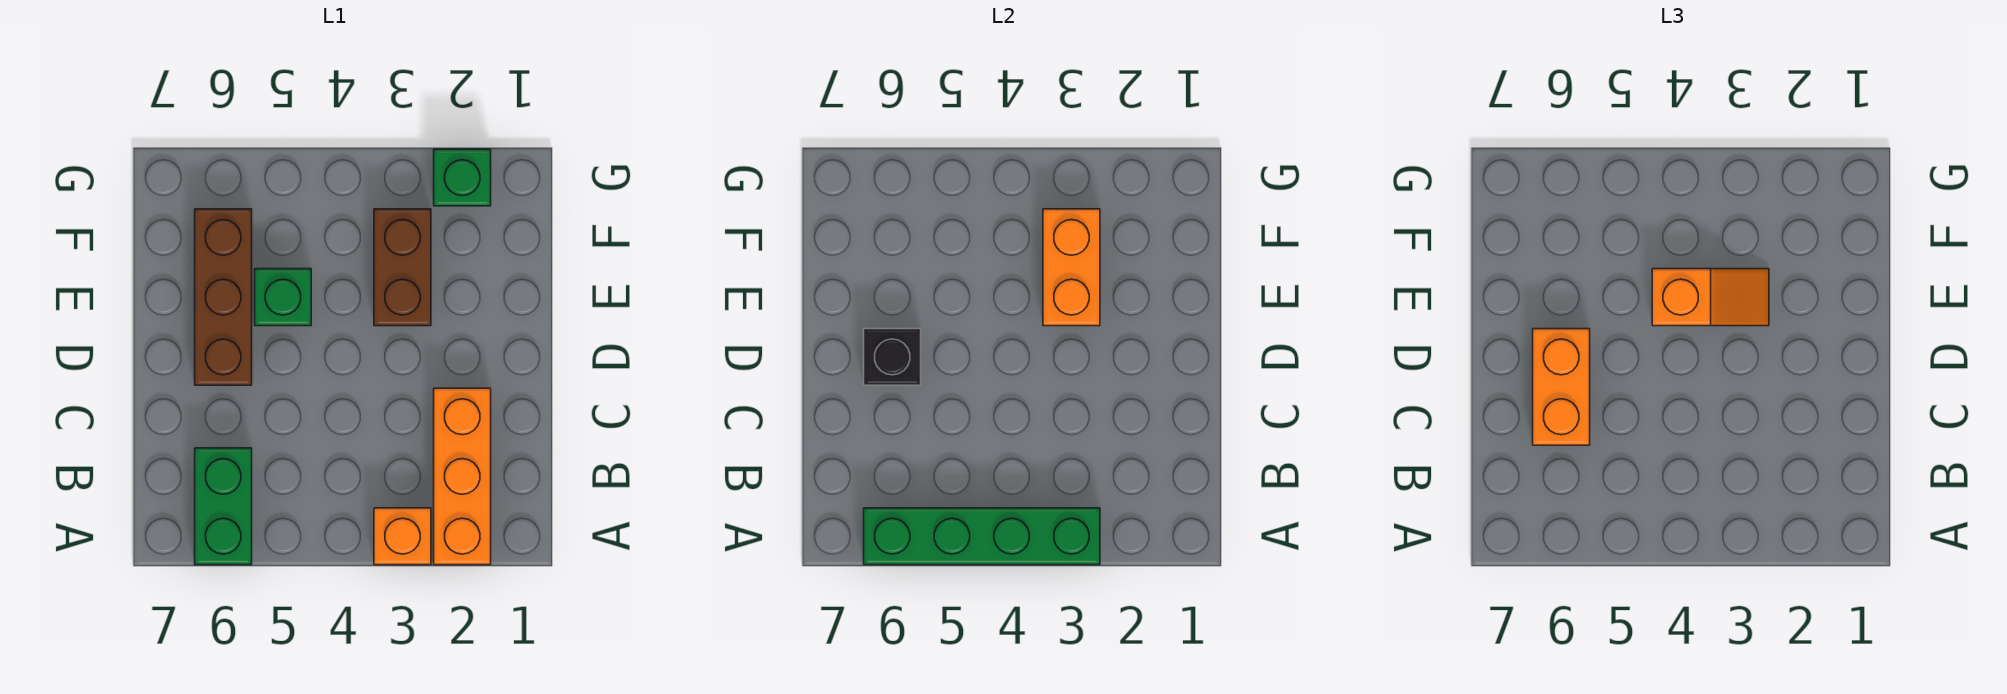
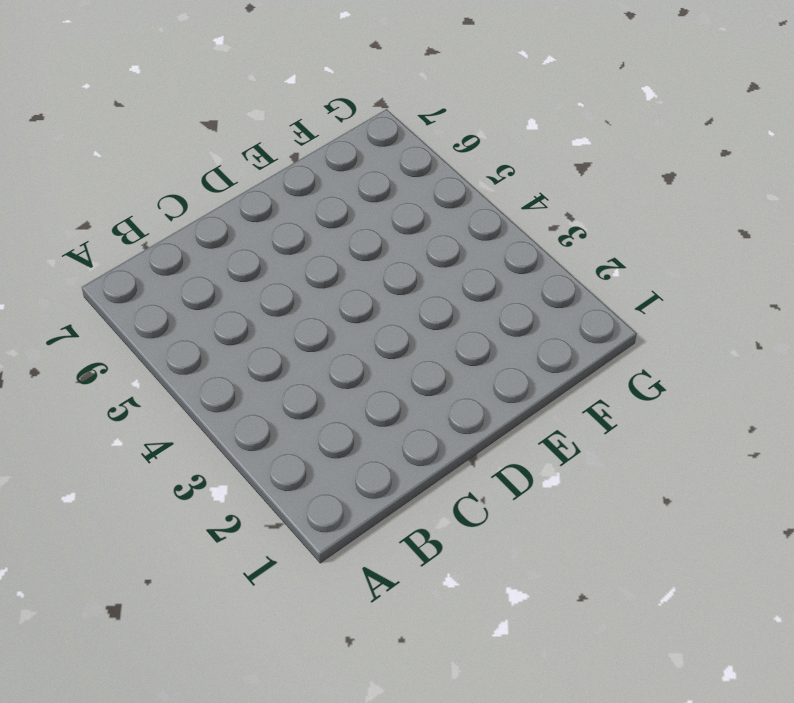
none -> orange 1x3 brick [434,388,491,565]
none -> orange 1x1 brick [374,508,431,565]
none -> green 1x2 brick [195,448,252,565]

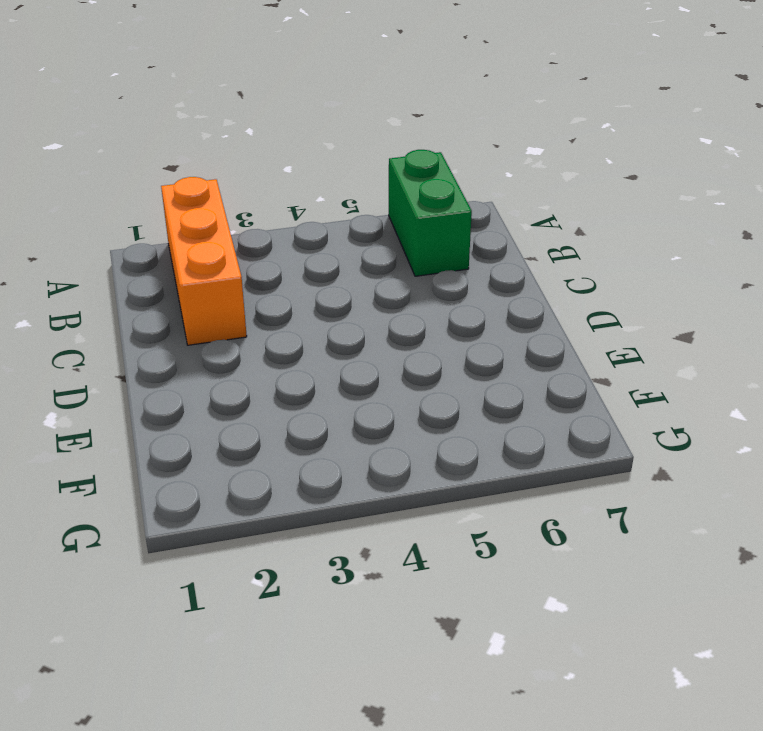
none -> orange 1x1 brick [374,508,431,565]
none -> brown 1x3 brick [195,209,252,385]
none -> brown 1x2 brick [374,209,431,326]

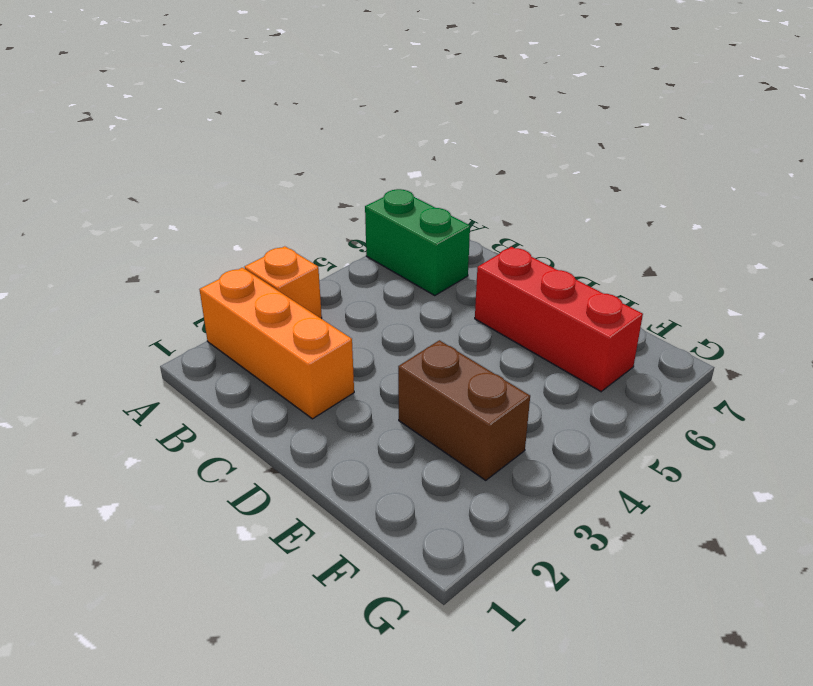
red 1x3 brick [475,247,643,392] -> brown 1x3 brick [195,209,252,385]
none -> green 1x1 brick [255,269,311,326]
none -> green 1x1 brick [434,149,491,206]
none -> green 1x4 brick [864,508,1100,565]

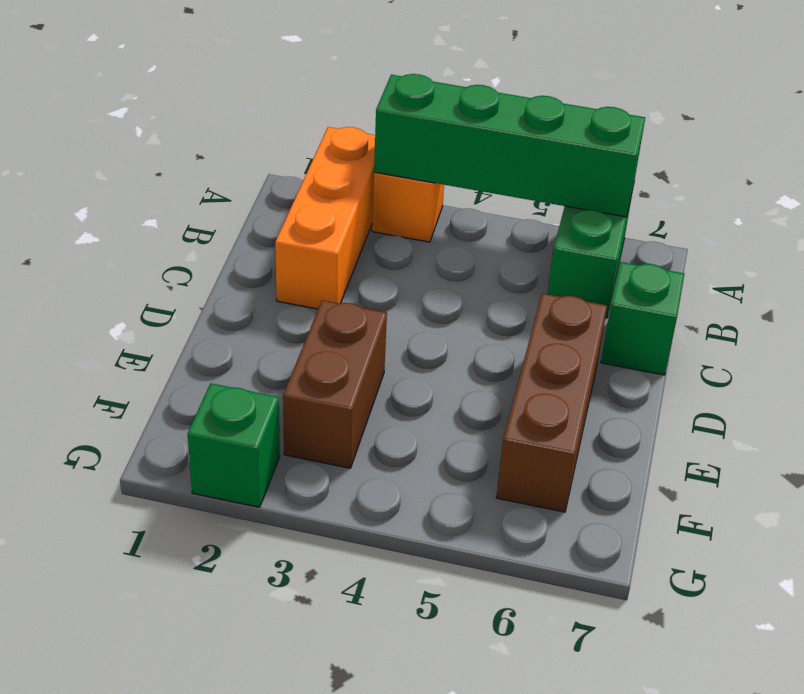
green 1x1 brick [601,262,684,375] -> green 1x1 brick moved to [255,269,311,326]
none -> black 1x1 brick [864,329,921,385]
none -> orange 1x2 brick [1043,209,1100,326]
none -> orange 1x2 brick [1533,329,1590,445]

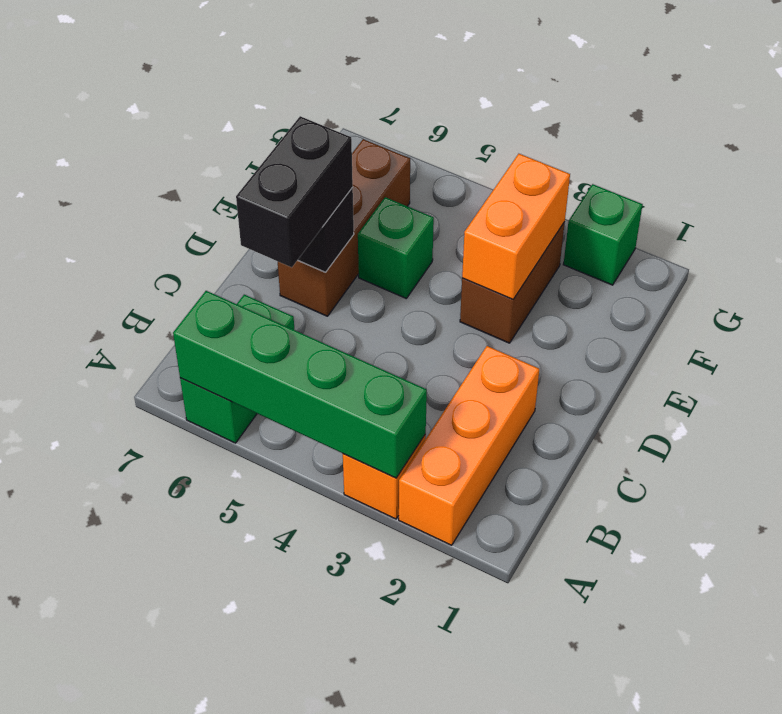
black 1x2 brick [236,116,353,267] -> orange 1x2 brick [1533,329,1590,445]
none -> orange 1x2 slope [1652,269,1769,326]

